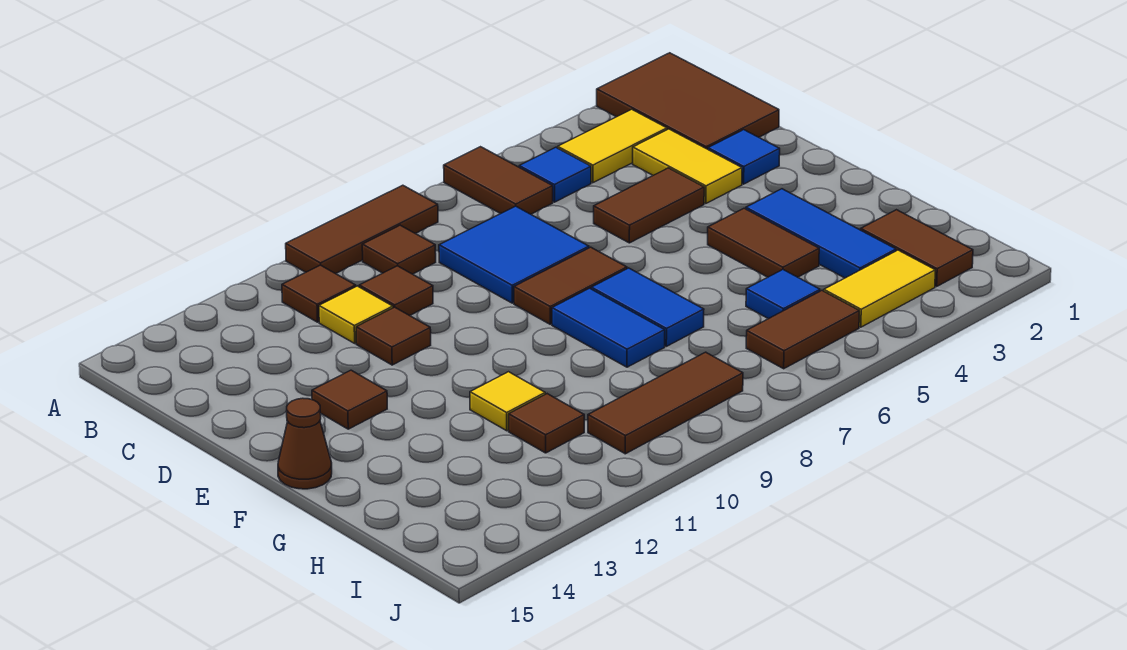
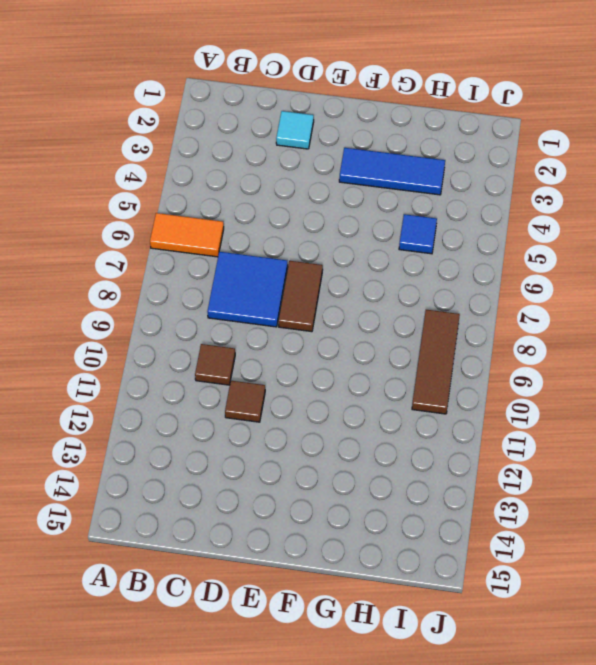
orange 1x2 tile [150,213,224,257] -> brown 1x2 tile [444,147,553,214]
cyan 1x1 tile [276,111,314,149] -> blue 1x1 tile [708,130,780,184]
none -> brown 2x3 tile [597,53,779,149]
none -> brown 1x3 tile [286,185,438,274]
none -> yellow 1x2 tile [558,109,667,183]

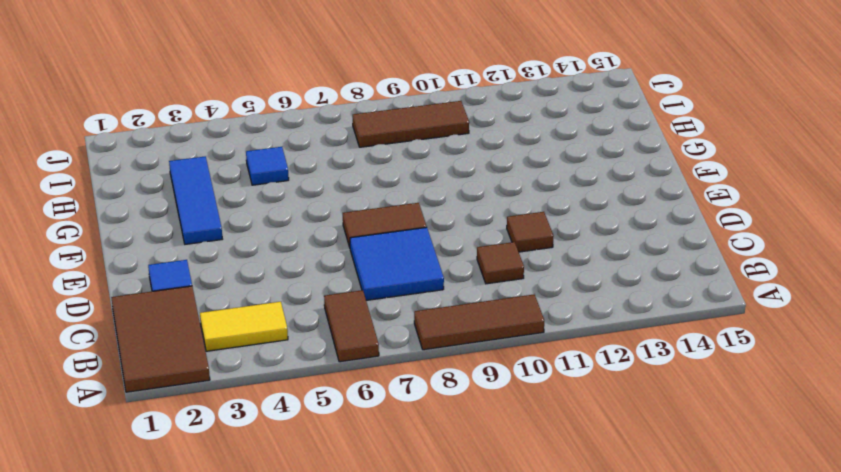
none -> blue 1x1 tile [519,147,591,202]
none -> brown 1x1 tile [362,225,436,274]
none -> brown 1x1 tile [282,265,356,322]

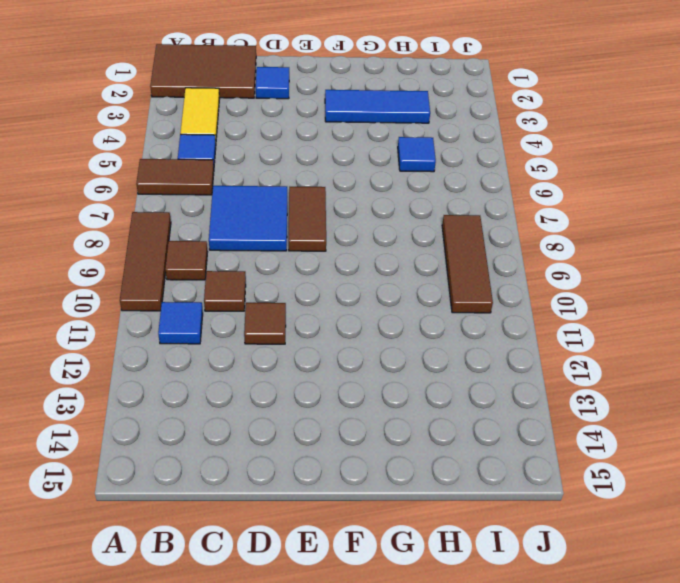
blue 1x1 tile [158,302,203,344] -> brown 1x1 tile [282,265,356,322]
none -> yellow 1x2 tile [633,129,742,204]
none -> yellow 1x1 tile [319,286,393,343]
none -> brown 1x2 tile [594,168,704,243]

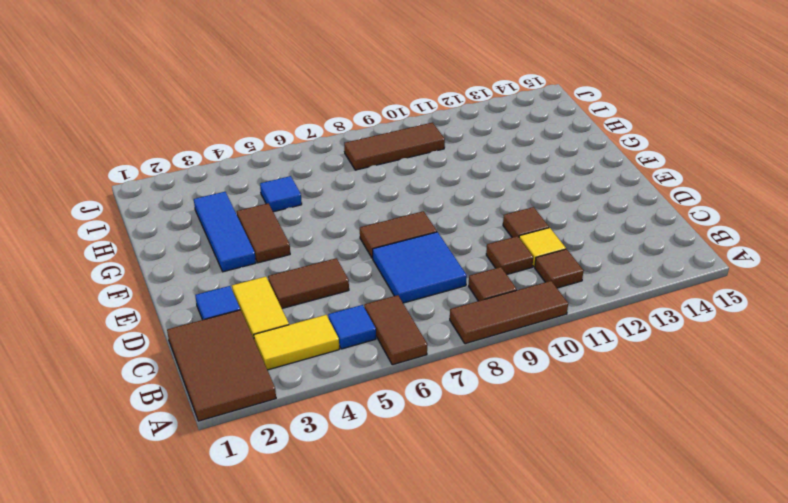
none -> brown 1x1 tile [312,370,387,429]
none -> blue 1x2 tile [591,268,704,346]
none -> blue 1x2 tile [552,288,665,367]

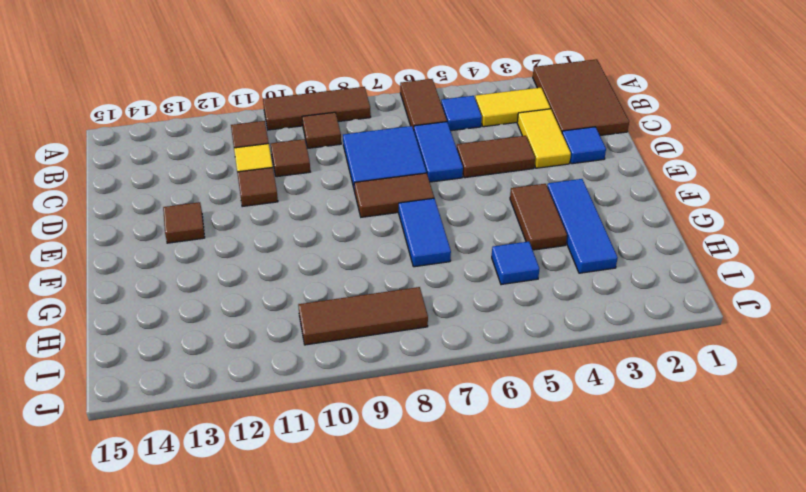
blue 1x2 tile [414,122,463,182] -> blue 1x2 tile moved to [552,288,665,367]
none -> brown 1x1 cone [278,398,332,489]
none -> yellow 1x1 tile [470,372,545,431]
none -> brown 1x2 tile [861,210,973,286]

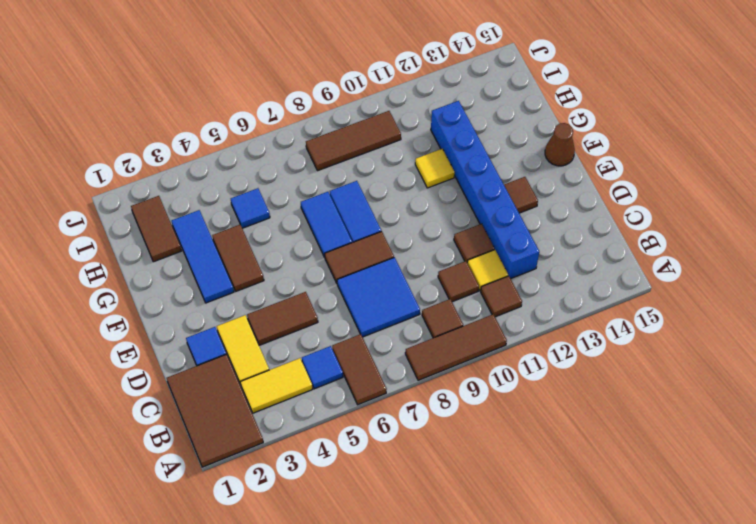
blue 1x6 brick [431,101,539,279] -> none
none -> brown 1x1 tile [509,394,584,453]
none -> yellow 1x2 tile [824,250,935,327]
none -> brown 1x2 tile [746,291,859,369]

